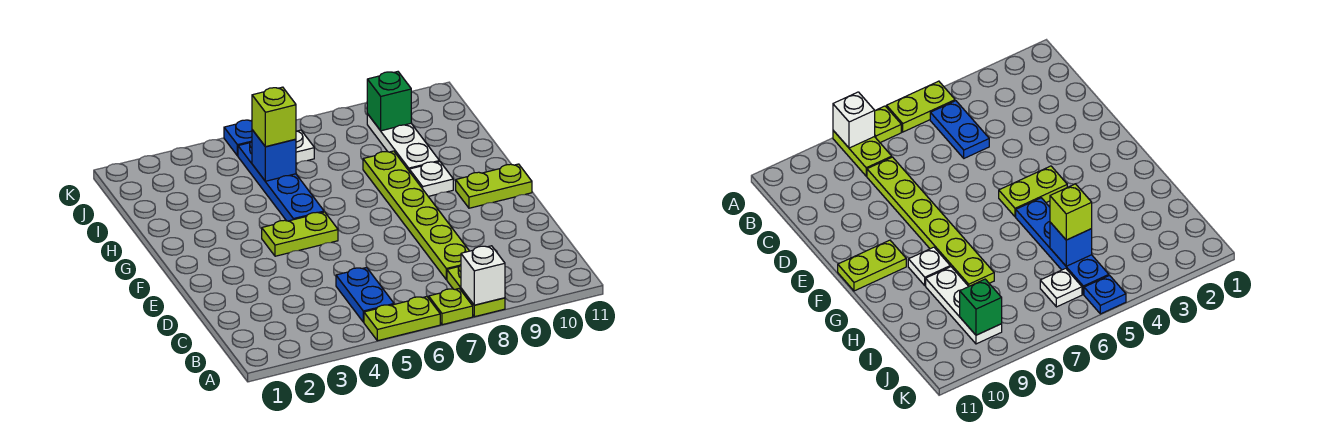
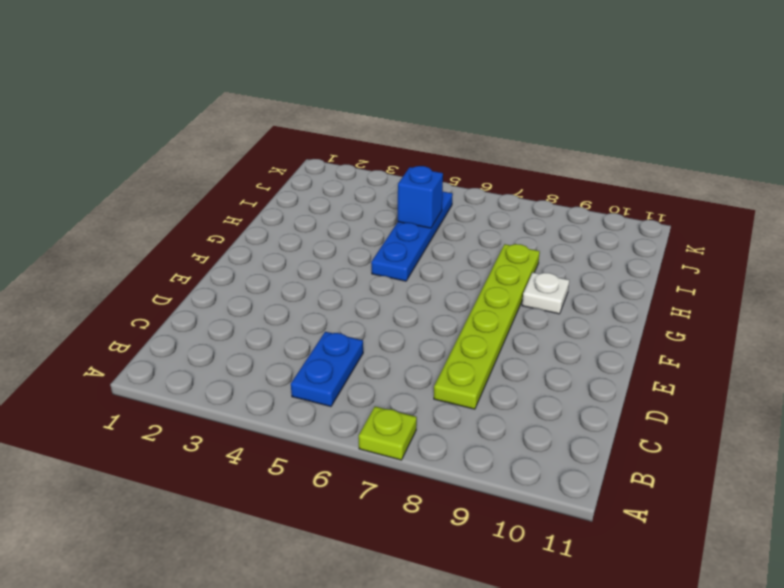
none -> lime 1x2 plate [364,297,440,341]
none -> lime 1x2 plate [447,265,505,317]
none -> lime 1x2 plate [262,212,338,256]

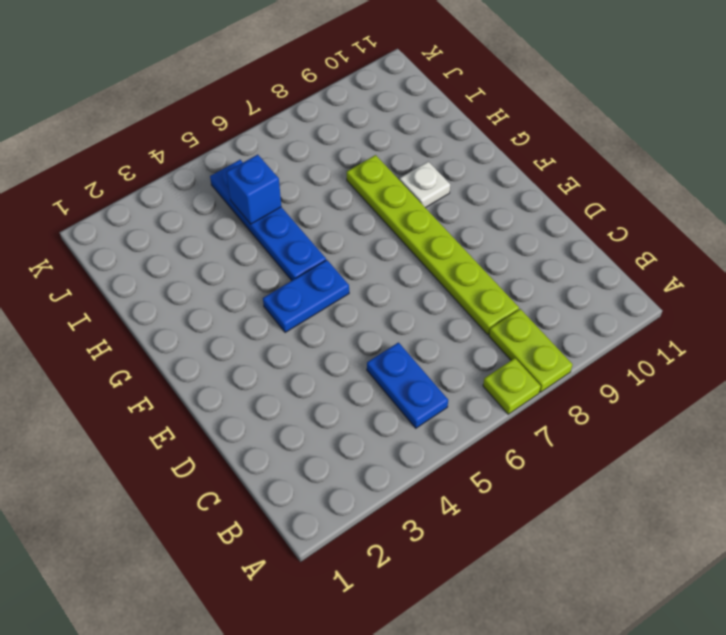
blue 1x2 plate [263,260,349,333] -> lime 1x2 plate [262,212,338,256]
none -> lime 1x2 plate [364,297,440,341]
none -> lime 1x2 plate [456,164,532,208]
none -> white 1x3 plate [367,114,439,170]

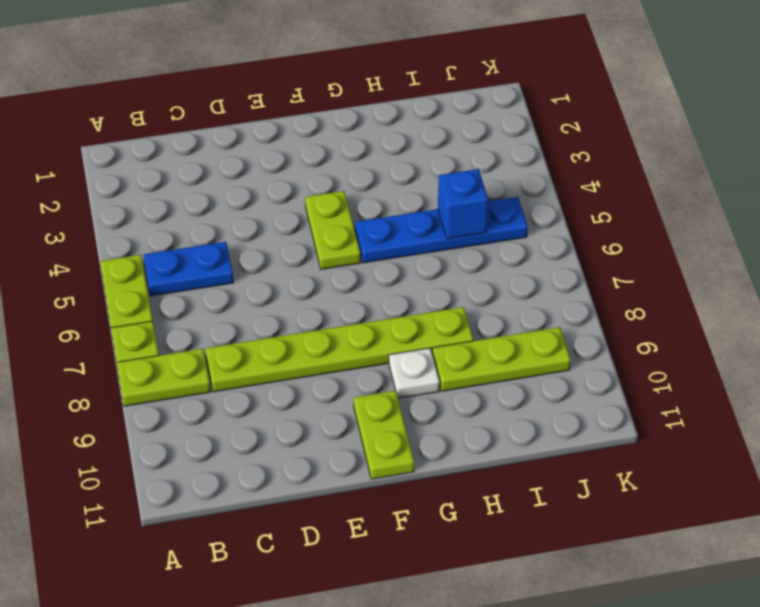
lime 1x3 plate [432,327,571,391] -> white 1x3 plate [367,114,439,170]
none -> white 1x1 plate [296,130,314,163]
none -> blue 1x1 plate [224,120,252,156]
none -> white 1x1 brick [461,246,505,305]

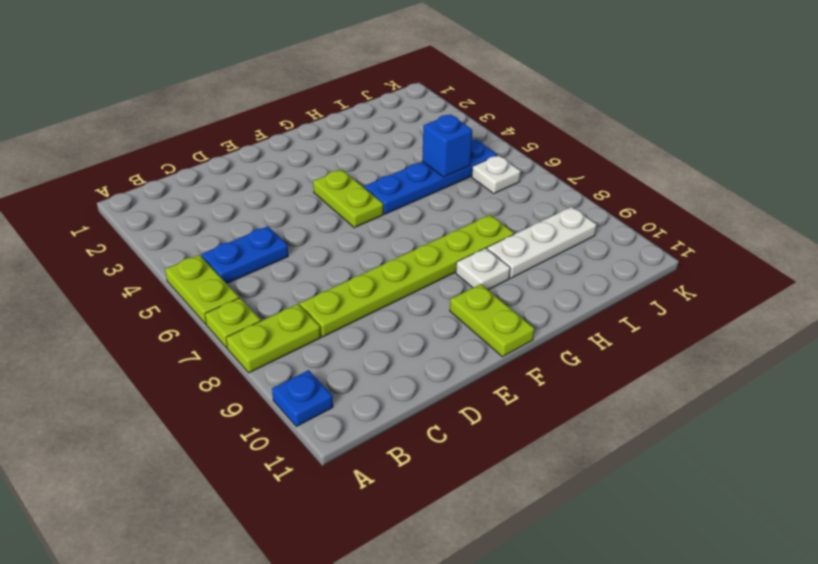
blue 1x1 plate [272,370,333,427] -> blue 1x1 plate moved to [224,120,252,156]
none -> white 1x1 brick [461,246,505,305]
none -> green 1x1 brick [367,72,411,131]
none -> lime 1x1 brick [252,87,296,147]

